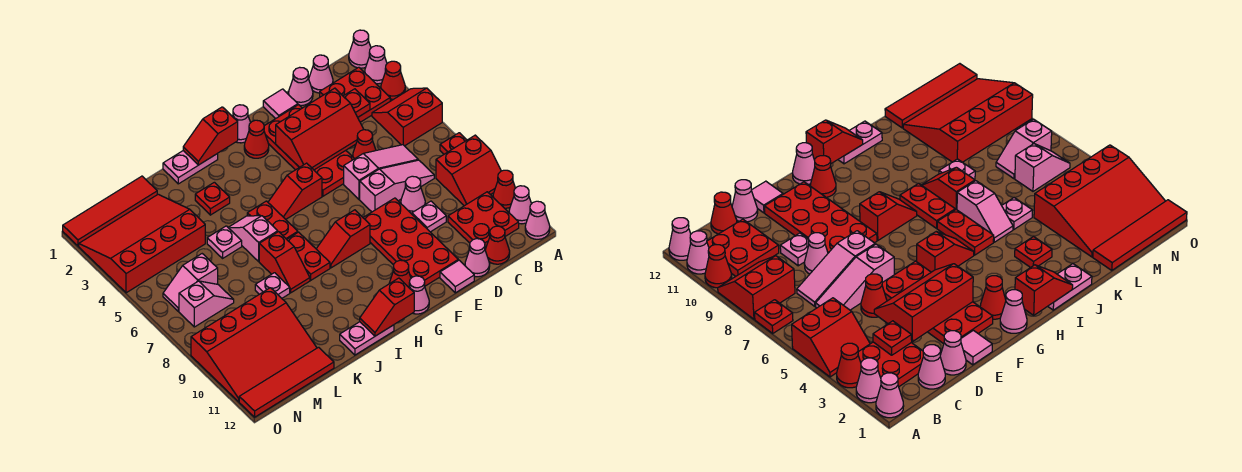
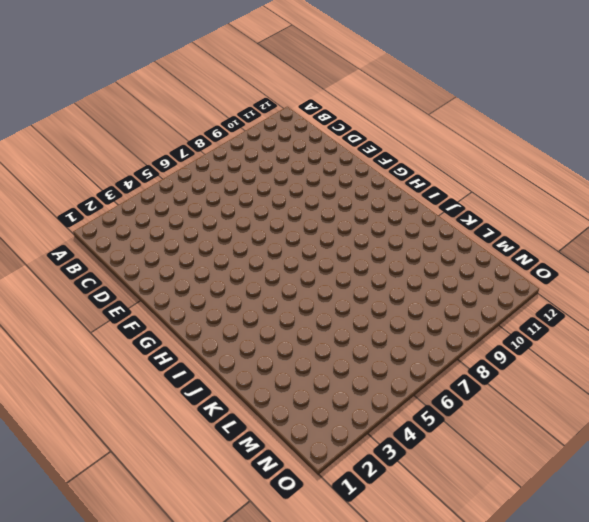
none -> pink 1x1 cone [349,30,371,68]
none -> pink 1x1 cone [365,46,387,84]
none -> red 1x1 cone [381,61,405,99]
none -> red 2x2 slope [372,88,442,146]

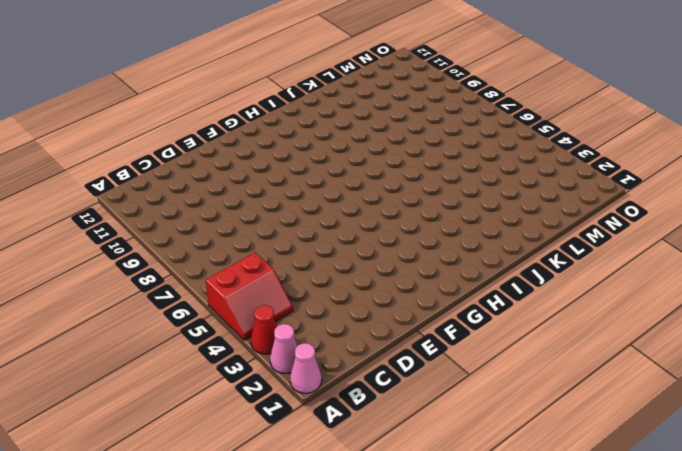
none -> red 1x1 plate [440,133,467,154]
none -> red 2x2 slope [436,135,501,206]
none -> red 1x1 cone [493,170,515,208]
none -> pink 1x1 cone [509,186,531,224]

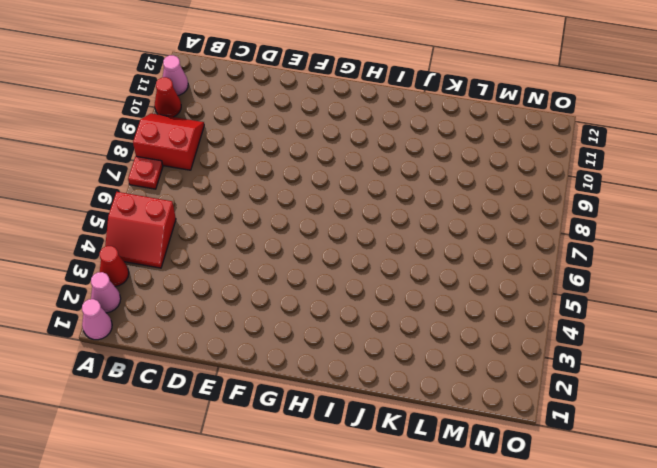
none -> pink 1x1 cone [525,201,550,239]
none -> red 2x2 plate [320,67,390,122]
none -> red 2x2 plate [448,192,519,249]
none -> pink 1x1 cone [309,55,333,93]

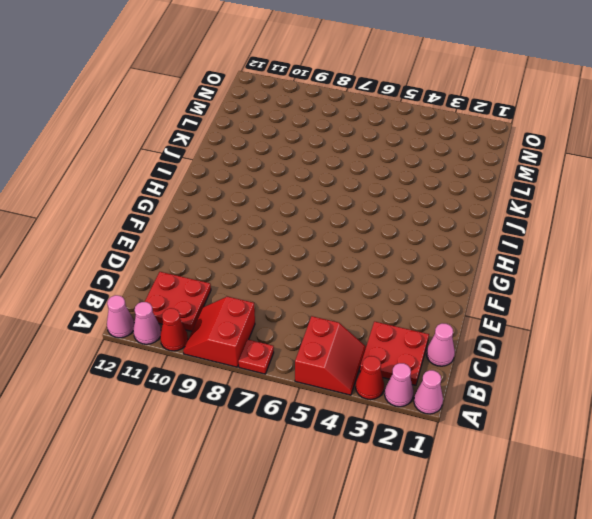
none -> pink 1x3 slope [344,145,418,199]
none -> pink 1x3 slope [360,160,434,212]
none -> red 1x1 cone [485,226,510,264]
none -> pink 1x1 cone [289,67,313,106]

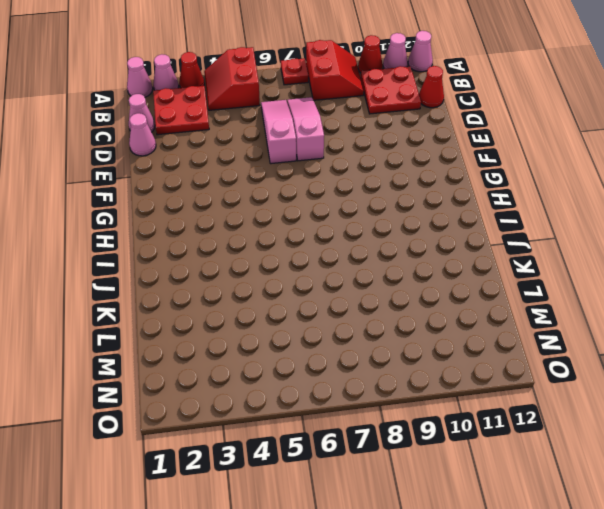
none -> red 1x1 cone [353,130,376,159]
none -> pink 1x1 cone [401,176,425,214]
none -> pink 1x1 plate [412,201,446,232]
none -> pink 1x1 cone [465,239,490,277]

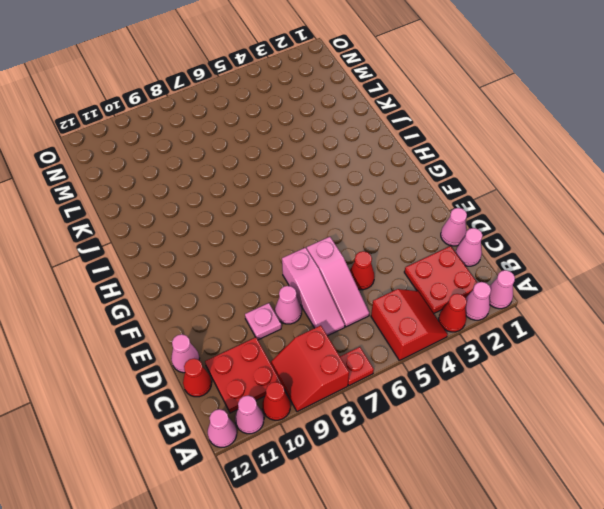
none -> pink 1x1 tile [263,89,298,119]
none -> red 2x4 plate [264,105,354,196]
none -> red 2x4 plate [363,198,458,286]
none -> pink 1x1 tile [440,260,474,293]

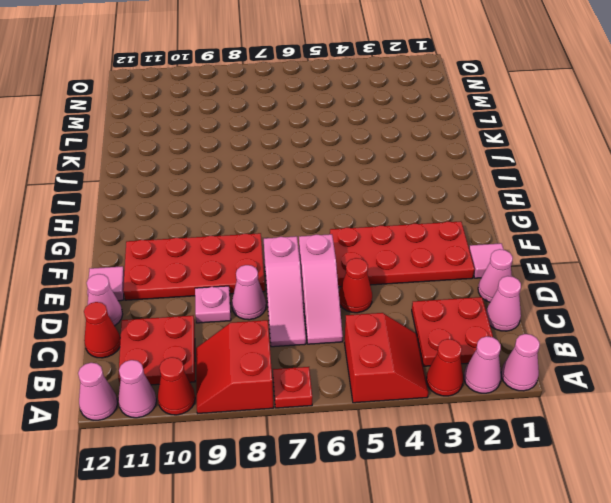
none -> pink 1x1 cone [233,105,251,143]
none -> red 1x1 cone [244,120,269,158]
none -> red 1x2 slope [268,163,322,219]
none -> red 1x2 slope [316,210,370,268]

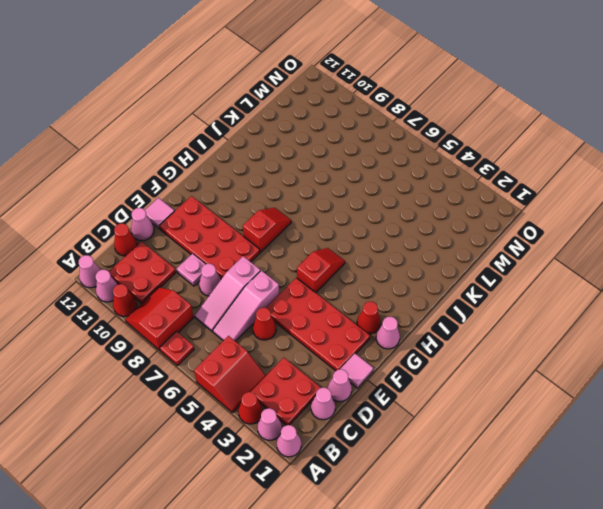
none -> red 1x1 cone [389,260,411,287]
none -> pink 1x1 cone [409,276,429,314]
none -> pink 1x2 plate [163,151,218,184]
none -> red 1x2 plate [247,201,298,239]

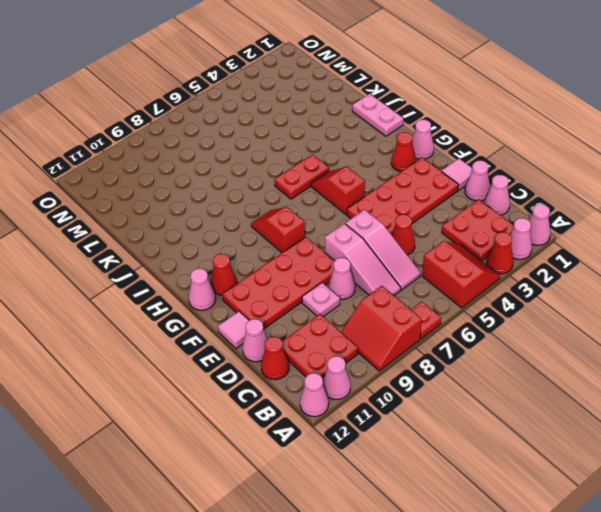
none -> red 1x1 cone [493,170,515,208]
none -> red 1x2 plate [287,232,330,280]
none -> pink 1x2 plate [340,322,394,355]
none -> red 1x1 plate [195,182,230,215]

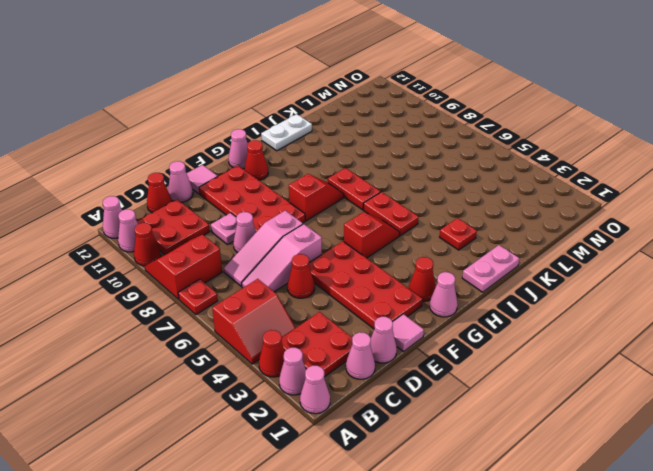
white 1x2 plate [261,114,312,151] -> pink 1x2 plate [340,322,394,355]
none -> pink 1x2 slope [228,216,278,261]
none -> red 1x2 slope [259,232,310,293]
none -> pink 1x1 plate [207,226,242,258]
none -> pink 1x1 plate [255,273,290,298]

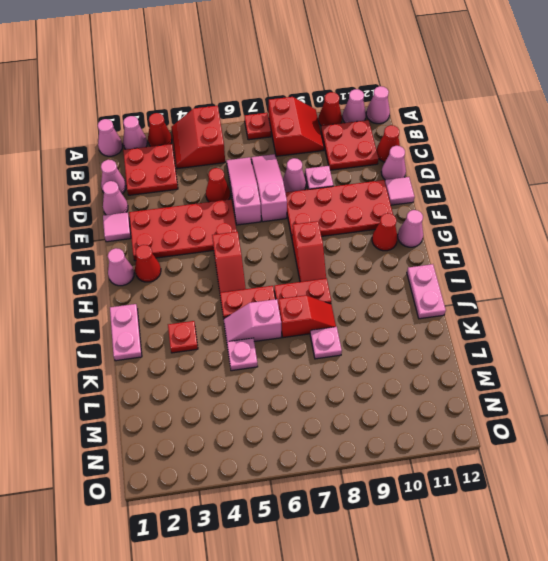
none -> red 1x4 tile [63,176,157,246]
none -> red 3x4 slope [79,194,205,293]
none -> red 3x4 slope [191,288,317,402]
none -> red 1x4 tile [239,347,334,417]

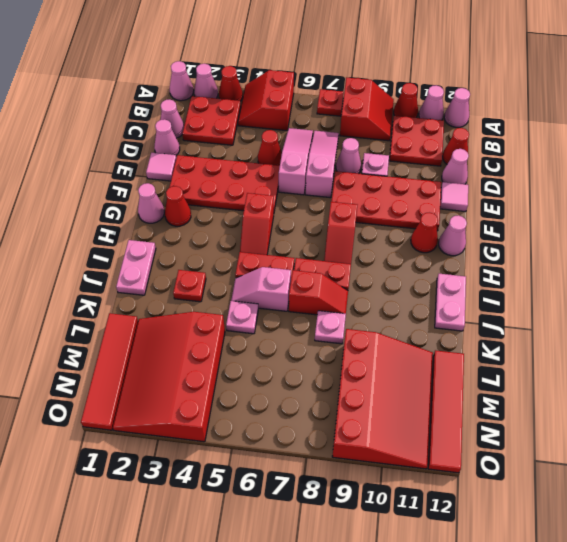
none -> pink 1x2 slope [163,254,218,311]
none -> pink 1x2 slope [179,281,234,327]
none -> red 1x1 plate [343,89,370,117]
none -> red 2x3 slope [276,88,364,170]

